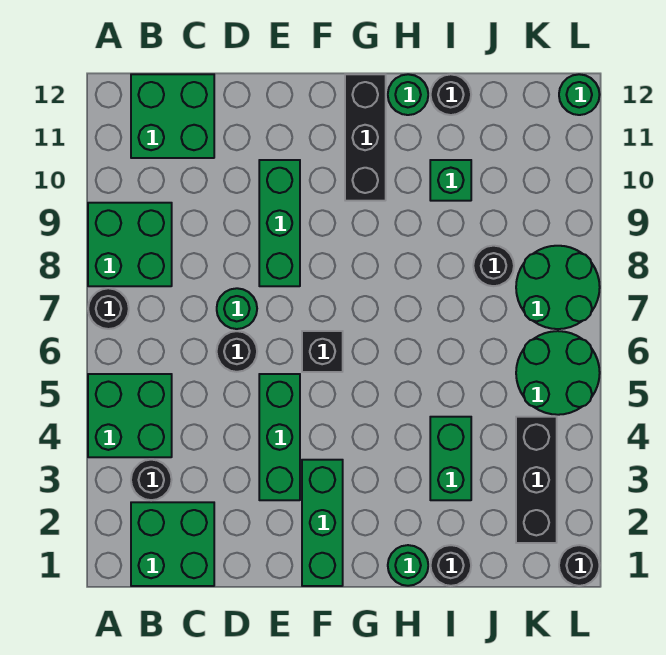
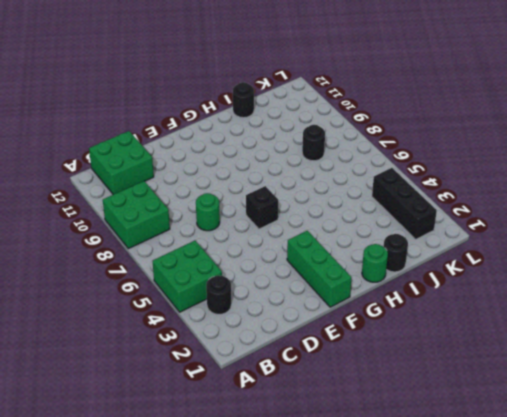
none -> black 1x1 round brick [88,288,129,329]
none -> green 2x2 brick [131,502,214,586]
none -> black 1x1 round brick [217,331,257,372]

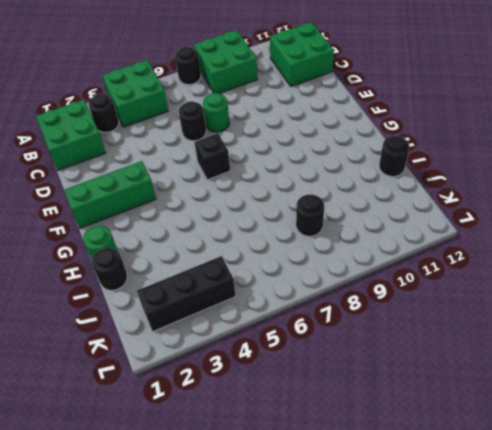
none -> green 1x3 brick [259,374,300,500]
none -> green 1x3 brick [259,160,300,286]
none -> black 1x3 brick [345,74,386,201]

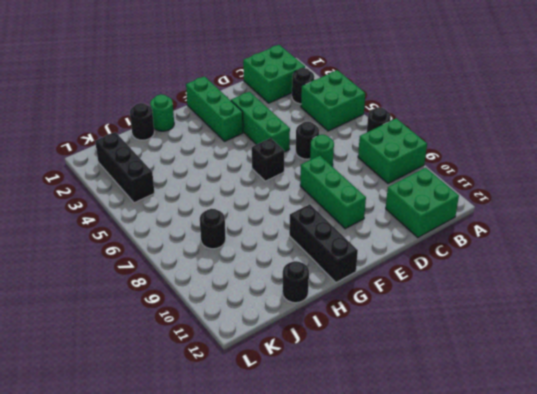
none -> green 1x1 round brick [388,74,428,115]
none -> green 1x2 brick [430,417,471,500]
none -> green 1x1 brick [430,160,471,201]

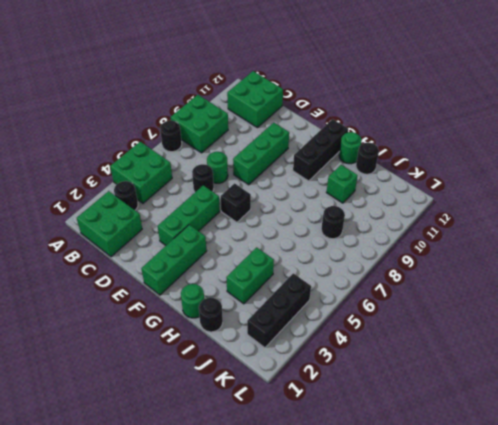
none -> green 2x2 round brick [516,331,600,415]
none -> green 2x2 round brick [516,246,600,329]
none -> black 1x1 round brick [559,545,600,586]

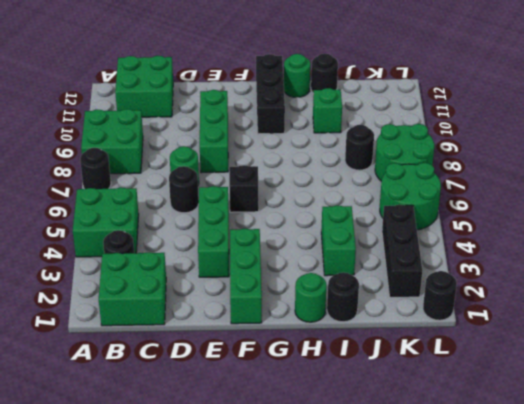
none -> green 1x1 round brick [559,74,600,115]

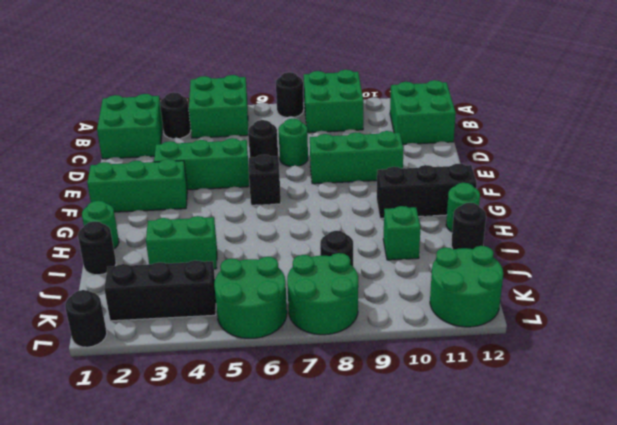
green 2x2 round brick [430,246,503,327] -> green 1x1 round brick [559,74,600,115]

